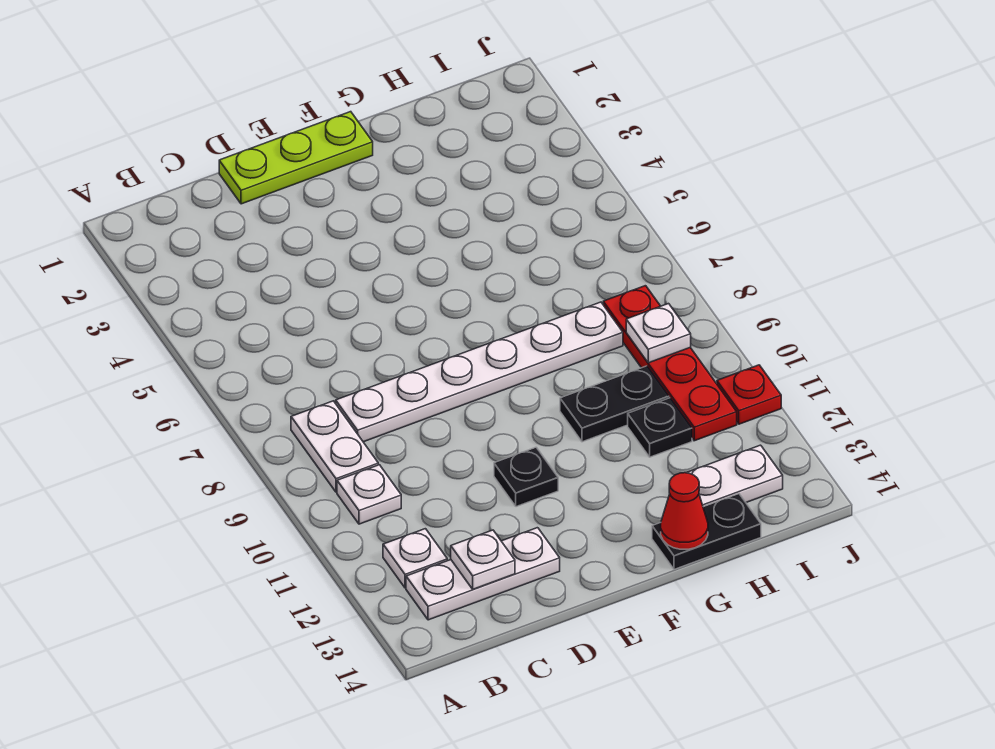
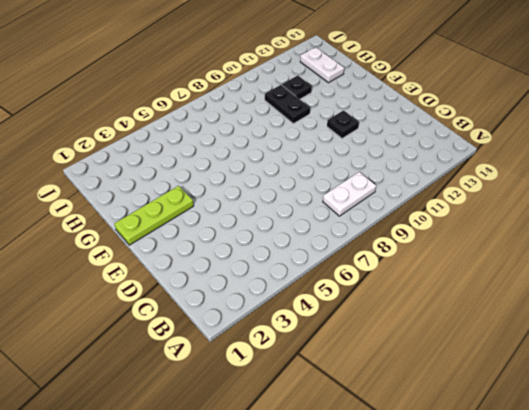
lime 1x3 plate [114,186,193,245] -> lime 1x3 plate turned to [219,112,373,204]
none -> white 1x1 plate [337,465,401,524]
none -> white 1x1 plate [383,529,447,588]
none -> white 1x3 plate [406,528,560,620]

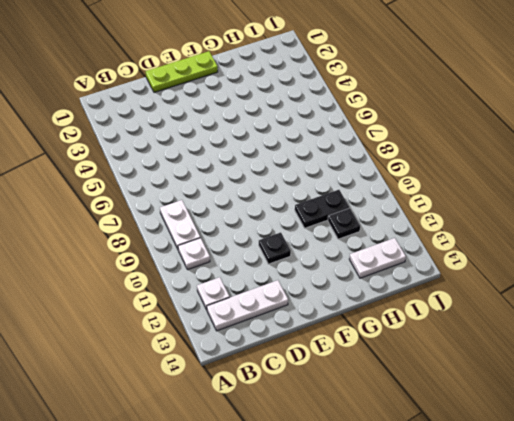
none -> white 1x6 plate [336,302,623,442]
none -> black 1x2 plate [652,494,761,569]
none -> red 1x4 plate [603,286,737,441]

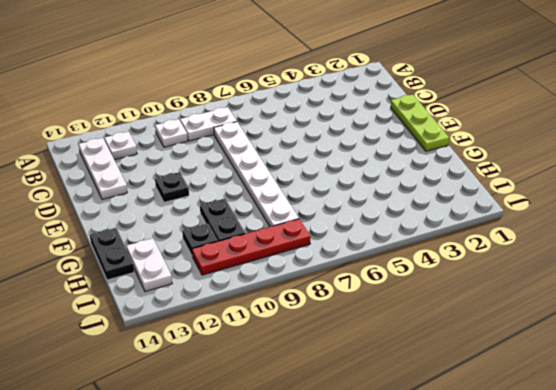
none -> red 1x1 plate [717,365,781,424]
none -> white 1x1 plate [451,530,515,589]
none -> red 1x1 cone [661,473,708,549]

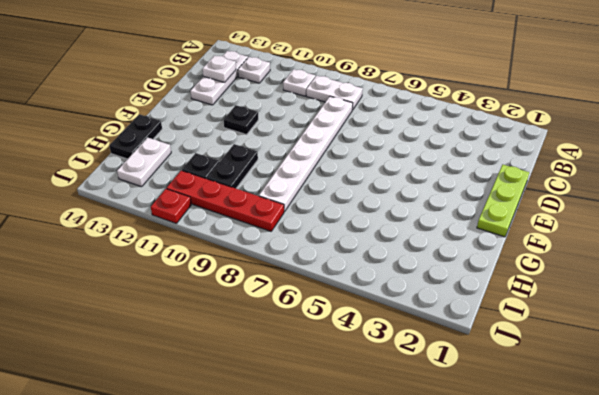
none -> red 1x1 cone [661,473,708,549]
none -> white 1x1 plate [626,304,691,363]

